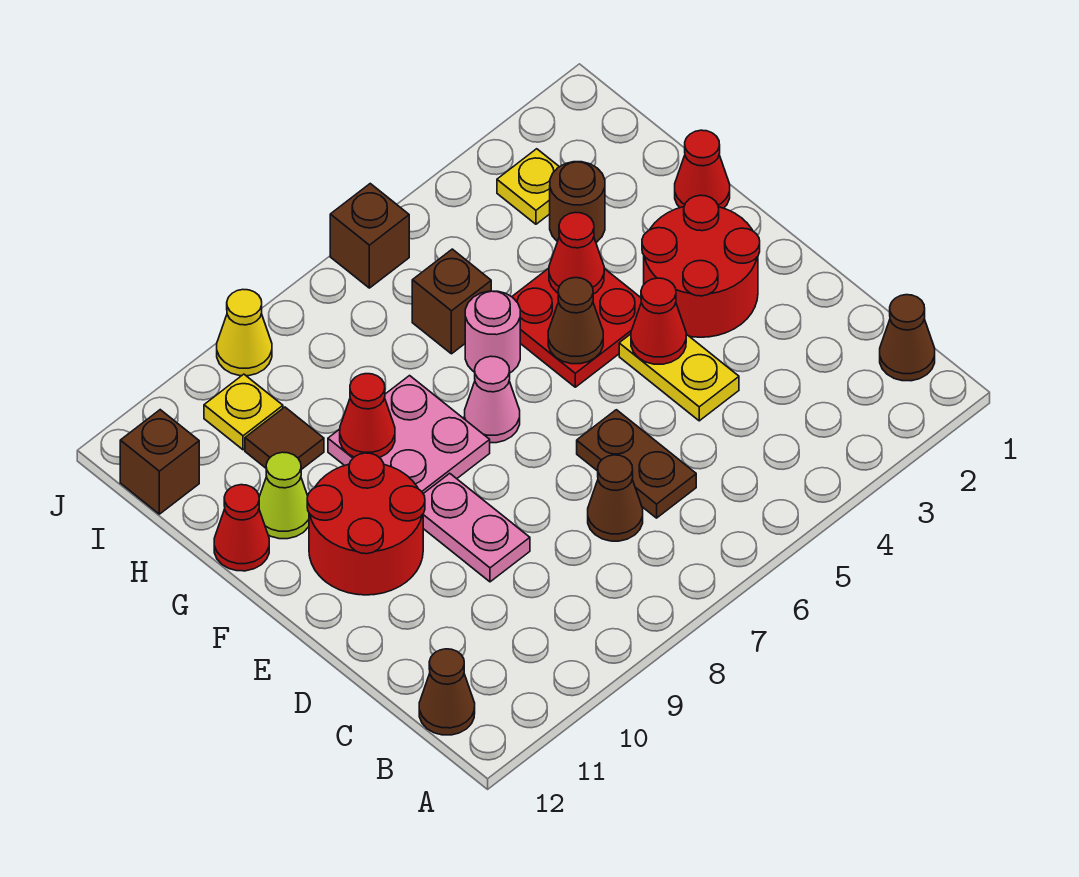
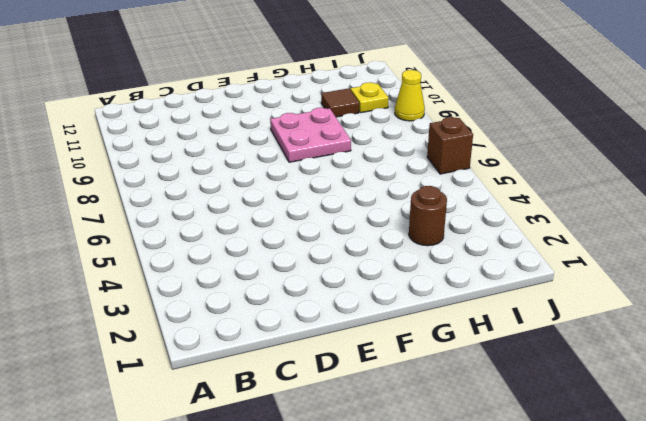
none -> brown 1x1 cone [880,295,935,381]
none -> brown 1x1 cone [419,649,475,735]
none -> brown 1x2 plate [577,410,696,518]

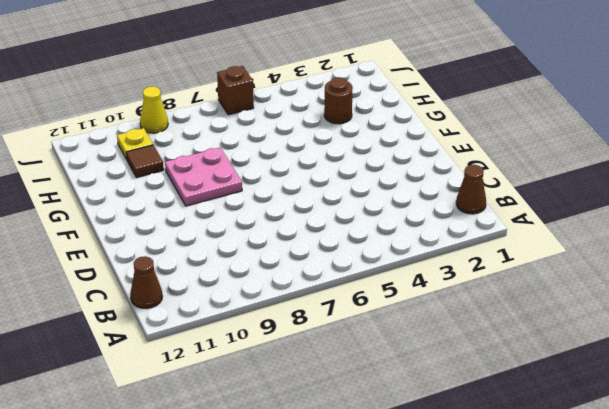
none -> brown 1x2 plate [577,410,696,518]
none -> brown 1x1 cone [588,455,643,541]
none -> yellow 1x2 plate [619,334,739,421]

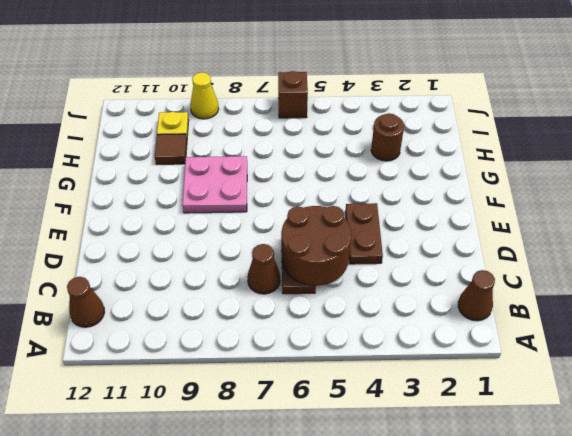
brown 2x2 round brick [282,206,351,286] -> none
brown 1x2 plate [345,203,383,264] -> yellow 1x2 plate [619,334,739,421]
none -> pink 1x2 plate [423,473,530,582]
none -> red 2x2 round brick [642,195,760,337]
none -> red 2x2 round brick [307,453,425,595]

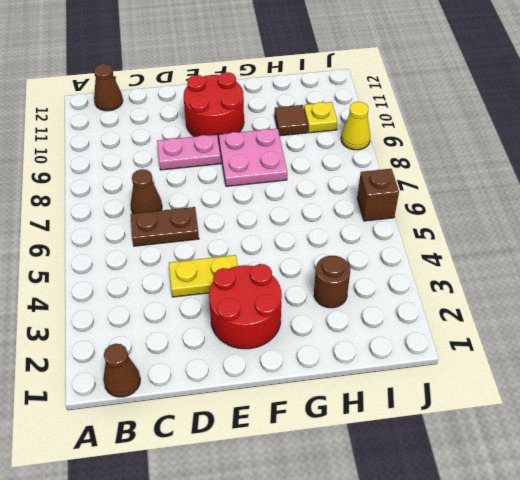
none -> red 2x2 plate [512,268,641,387]
none -> pink 1x1 cone [464,356,520,443]
none -> red 1x1 cone [675,130,730,208]

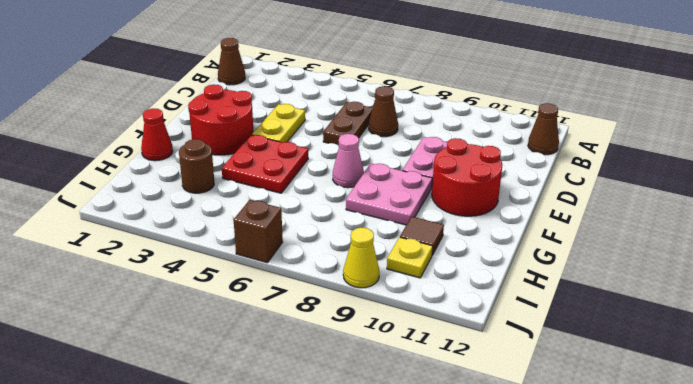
none -> pink 1x1 round brick [465,291,520,373]
none -> lime 1x1 cone [259,452,309,539]
none -> red 1x1 cone [214,485,269,571]

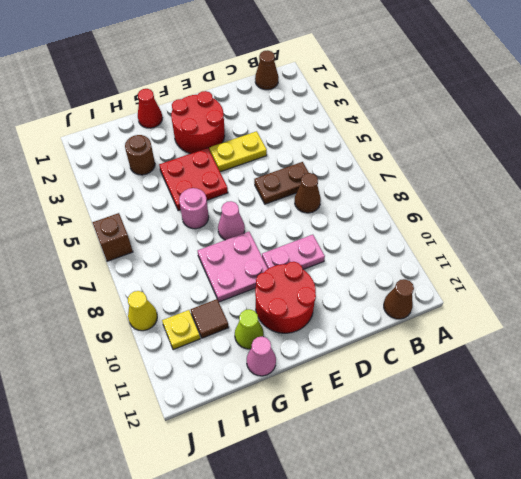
pink 1x1 cone [247,336,276,376] -> red 1x1 cone [214,485,269,571]
none -> brown 1x1 brick [412,249,491,354]
none -> yellow 1x1 plate [497,149,559,224]
none -> brown 1x1 brick [120,410,199,514]

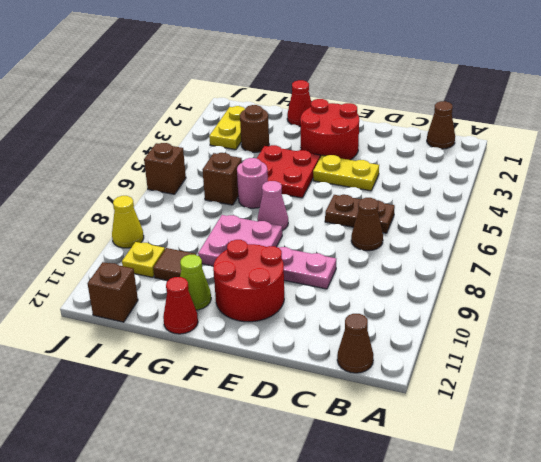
yellow 1x2 plate [209,106,245,150] -> yellow 1x1 plate [497,149,559,224]
none -> red 1x1 cone [631,278,686,364]
none -> brown 1x1 cone [548,278,603,364]
none -> red 1x1 cone [549,212,604,294]

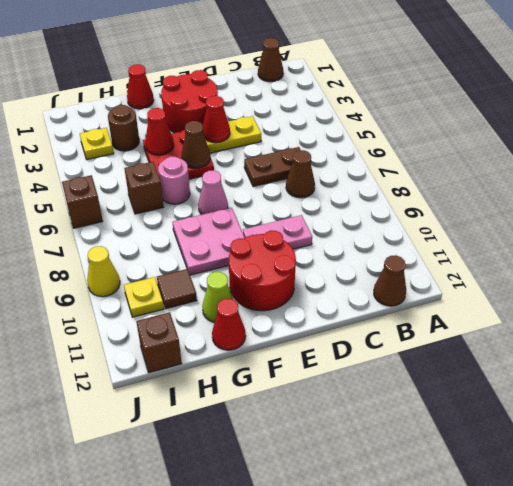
none -> red 1x1 cone [340,374,395,458]

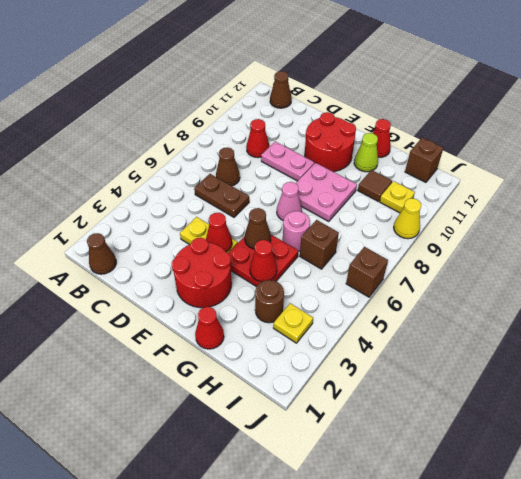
red 1x1 cone [246,119,269,158] -> red 1x1 cone moved to [340,374,395,458]

